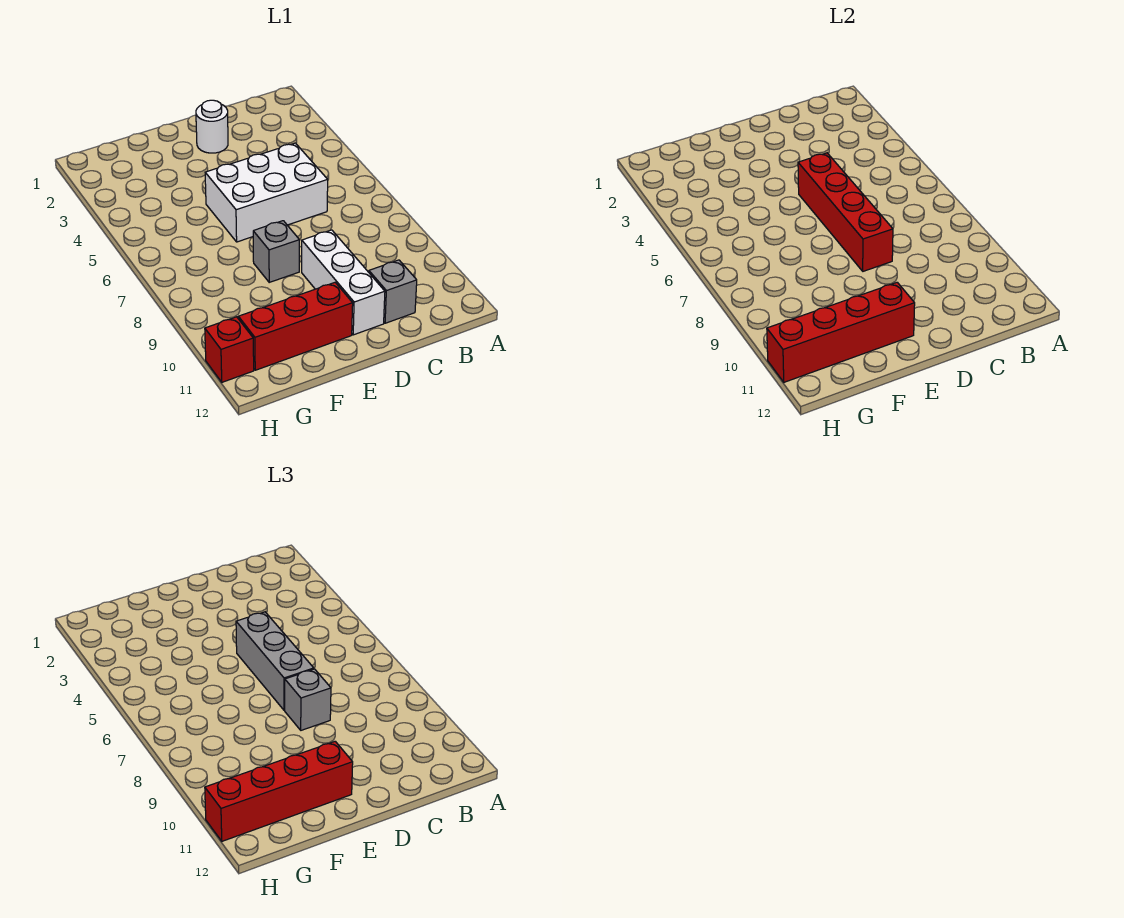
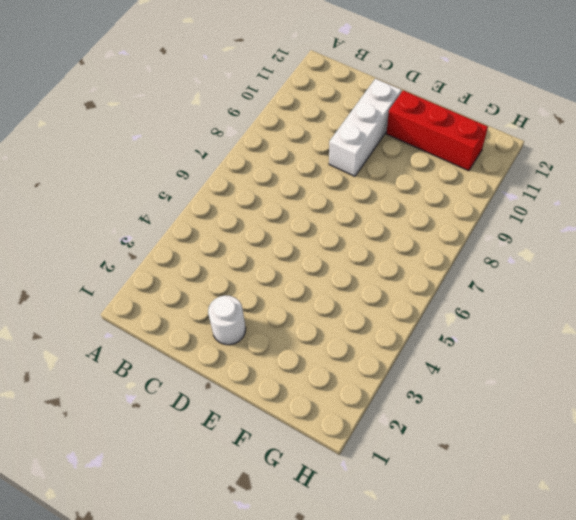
none -> white 2x3 brick [205,143,328,242]
none -> grey 1x1 brick [369,260,417,323]
none -> grey 1x1 brick [253,221,299,282]

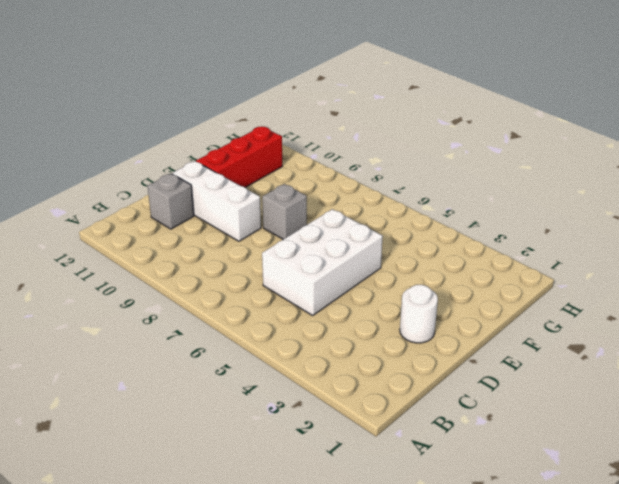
none -> red 1x1 brick [205,317,254,382]
none -> red 1x4 brick [798,153,893,271]
none -> red 1x4 brick [767,282,915,382]

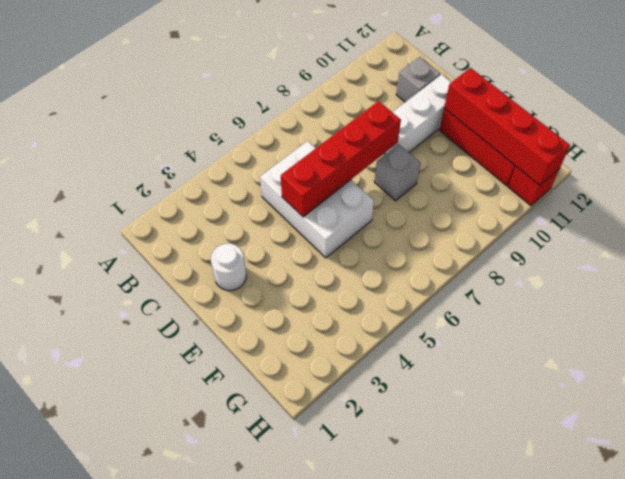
none -> grey 1x3 brick [236,612,314,710]
none -> grey 1x1 brick [285,669,331,730]
none -> red 1x4 brick [205,741,353,841]

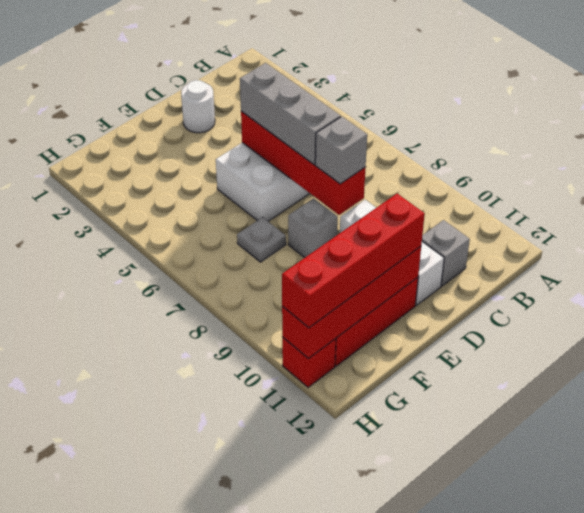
grey 1x1 plate [237,217,286,262] -> none

